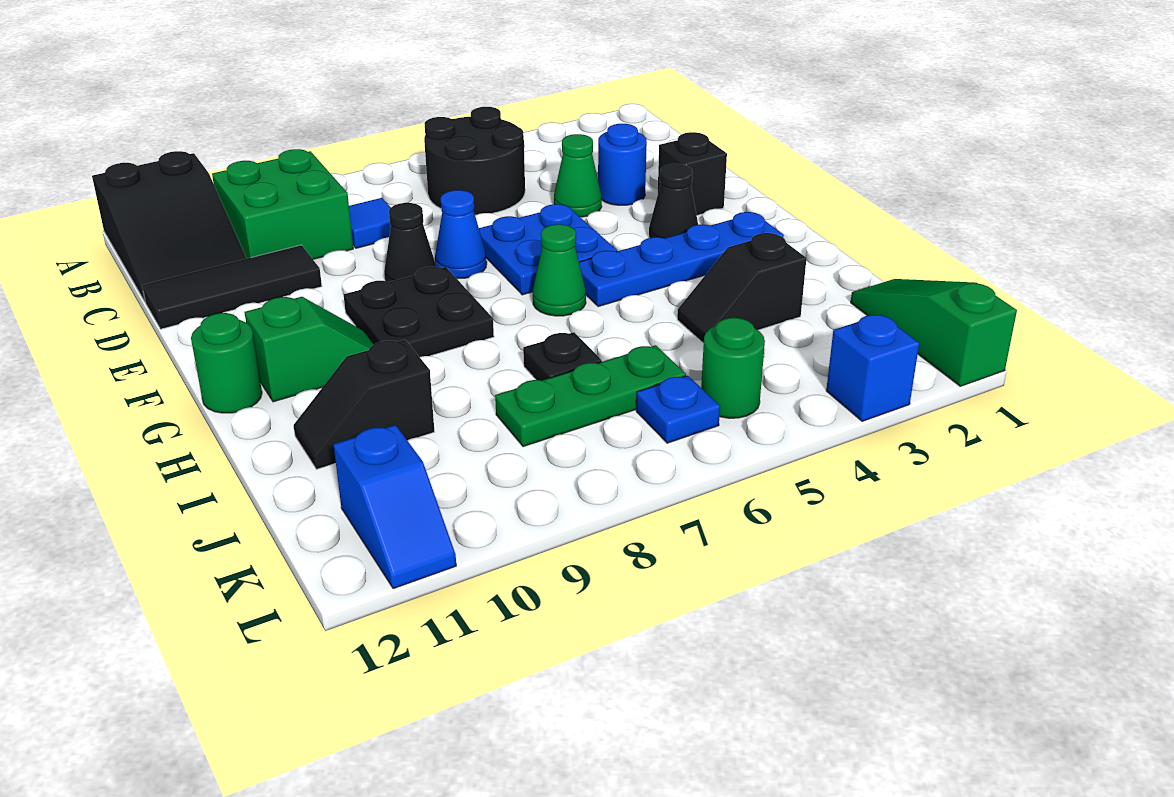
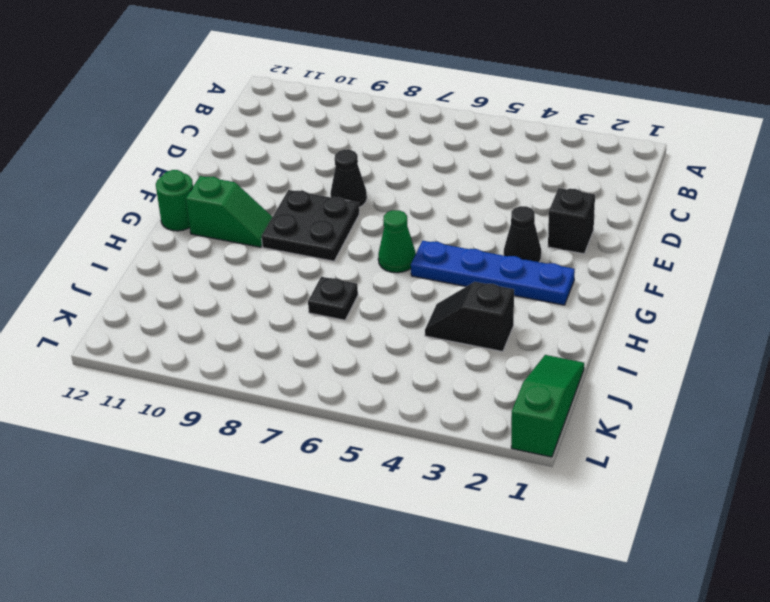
none -> black 2x3 slope [92,151,247,301]
none -> black 2x2 round brick [424,107,525,215]
none -> green 2x2 brick [212,149,353,259]

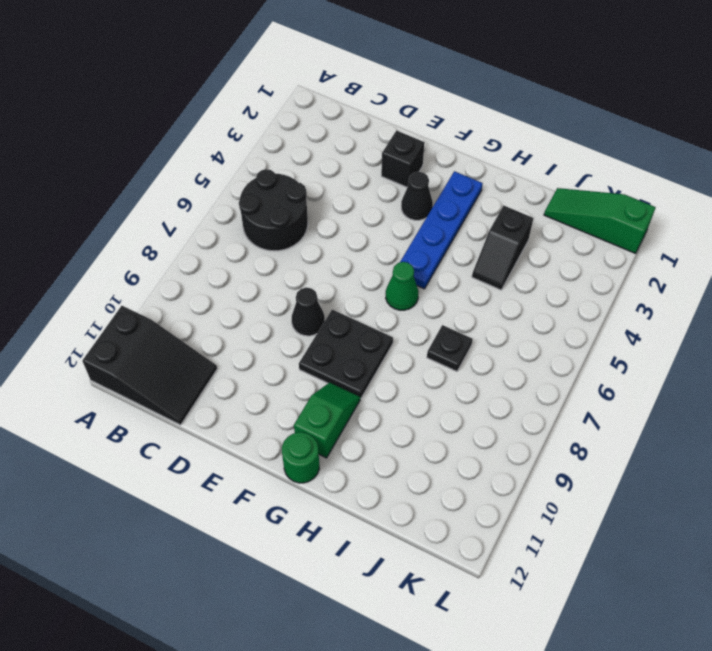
none -> green 2x2 brick [212,149,353,259]
none -> blue 1x1 tile [349,198,391,248]
none -> blue 1x1 round brick [598,124,647,205]

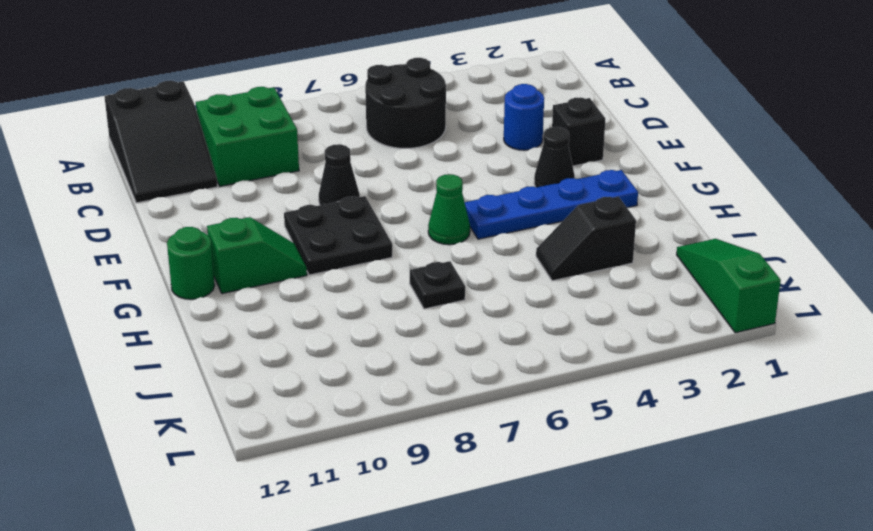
none -> blue 1x1 tile [349,198,391,248]
none -> green 1x1 cone [554,134,602,217]
none -> black 1x3 tile [142,245,322,329]

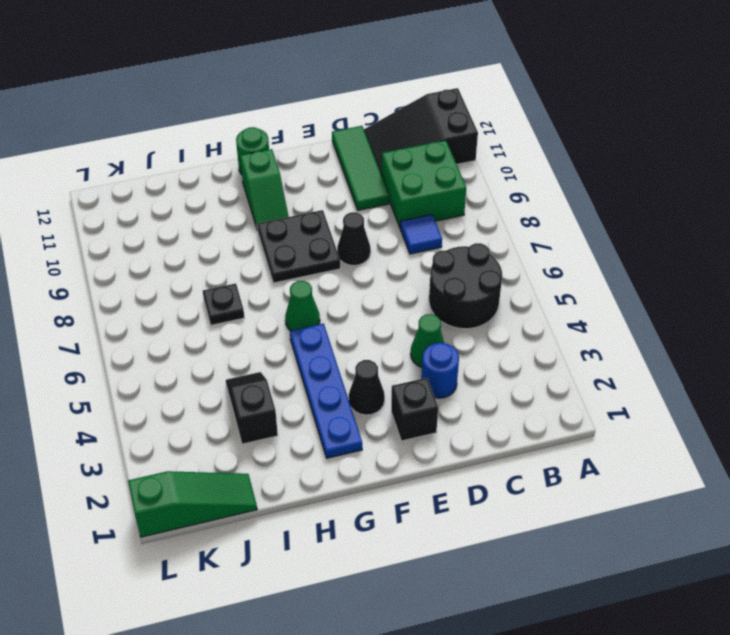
green 1x3 tile [332,126,389,210] -> black 1x3 tile [142,245,322,329]
none -> blue 2x2 plate [479,204,617,295]
none -> blue 1x1 cone [435,190,487,279]
none -> black 1x2 slope [294,340,434,469]

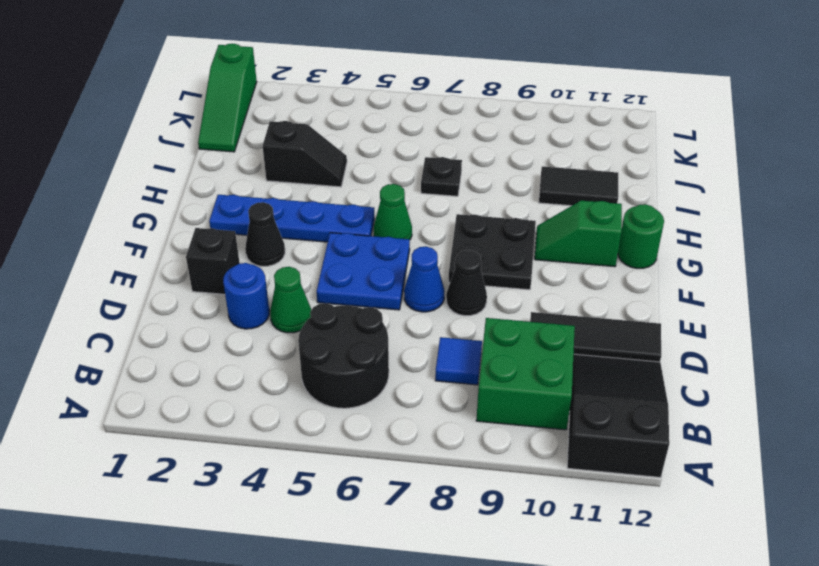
black 1x2 tile [539,166,618,206] -> black 1x2 slope [294,340,434,469]
none -> green 1x3 plate [495,345,686,447]
none -> green 1x1 round brick [701,318,765,418]
none -> blue 1x1 plate [636,375,720,443]

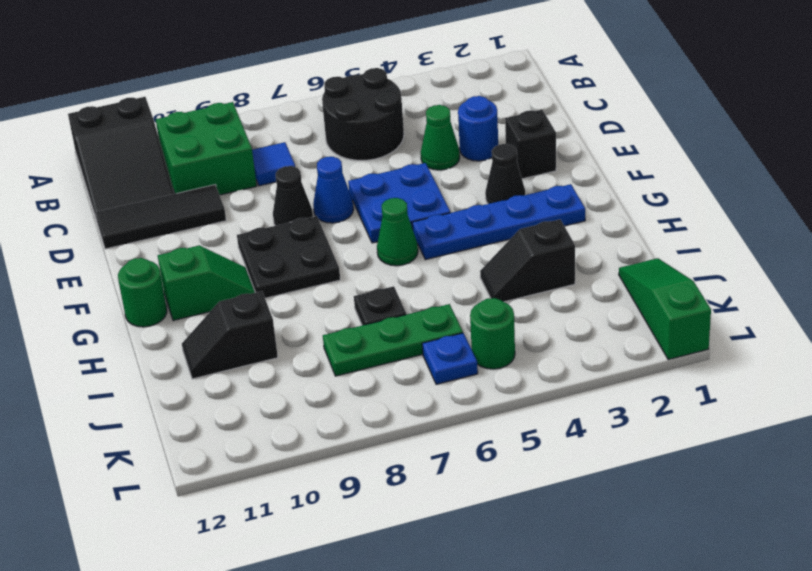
none -> blue 1x2 slope [333,425,456,589]
none -> blue 1x1 brick [826,314,919,421]

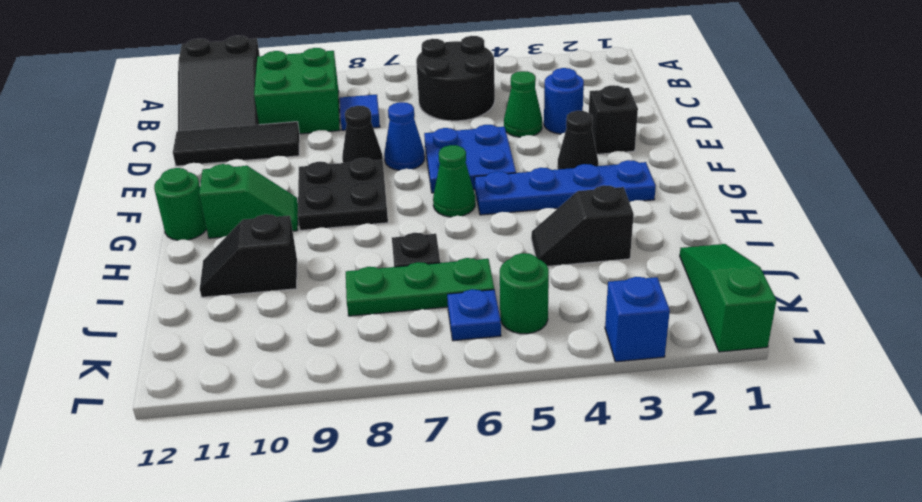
none -> blue 1x2 slope [333,425,456,589]

